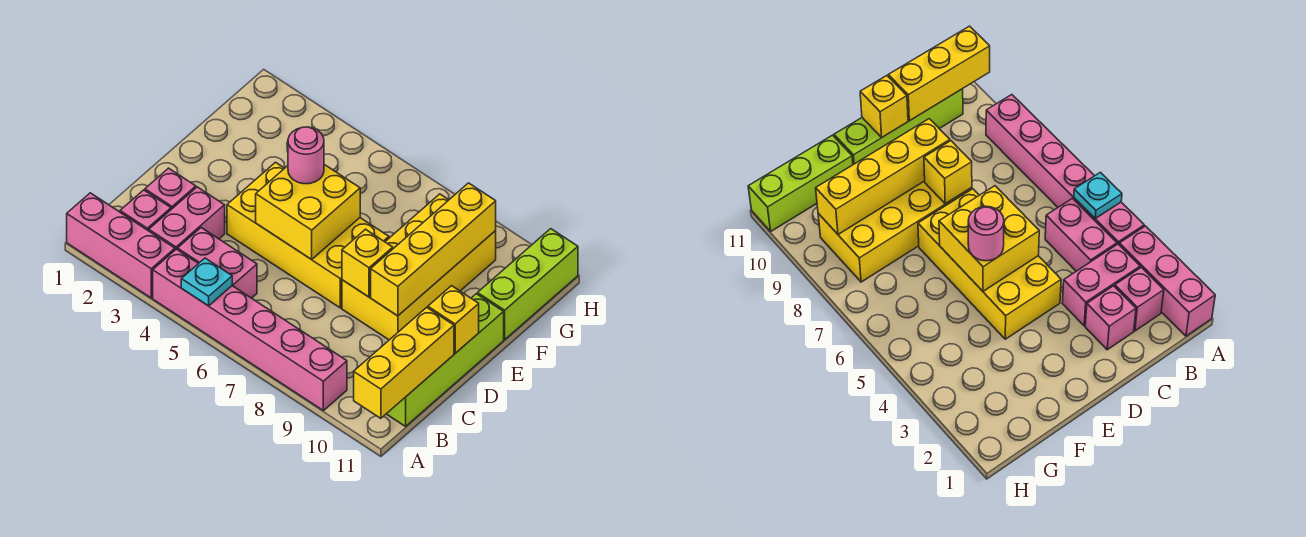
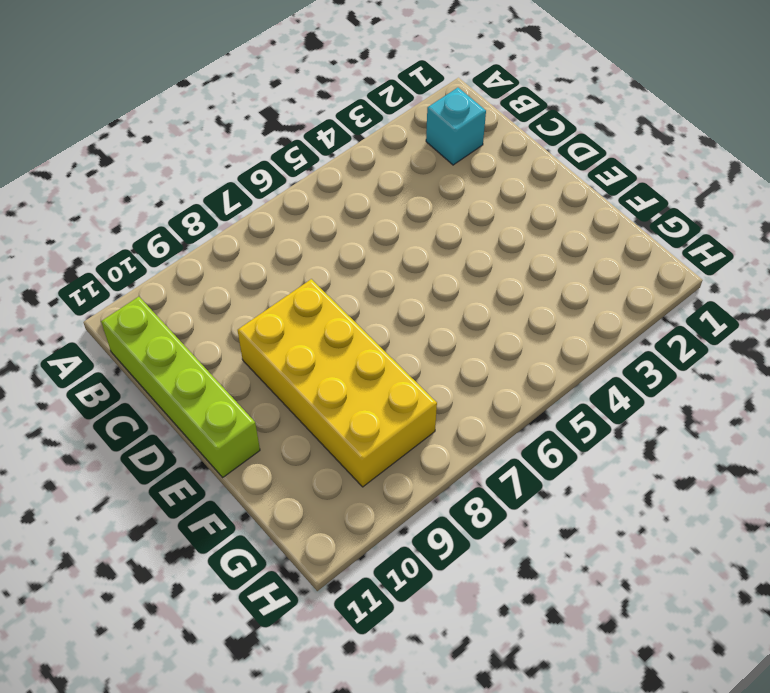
cyan 1x1 brick [426,88,486,165] -> pink 1x1 brick [120,190,171,231]
none -> pink 1x3 brick [67,193,175,298]
none -> pink 1x6 brick [153,249,347,411]
none -> pink 1x2 brick [149,187,225,250]

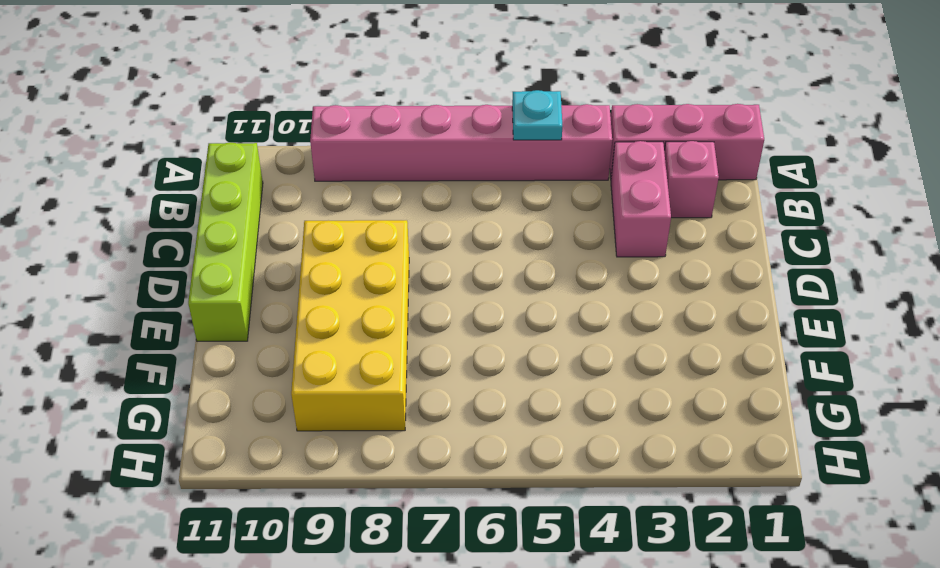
none -> pink 1x2 brick [178,228,257,298]
none -> pink 1x1 brick [145,168,196,209]
none -> yellow 2x4 brick [227,162,389,308]

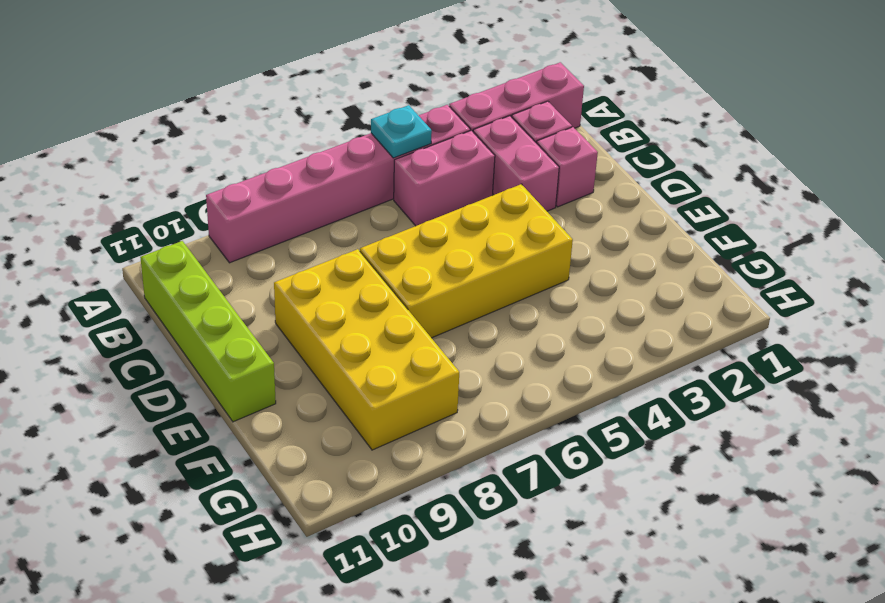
none -> lime 1x3 brick [477,229,578,339]
none -> yellow 1x3 brick [354,307,454,418]
none -> yellow 2x2 brick [256,165,360,260]

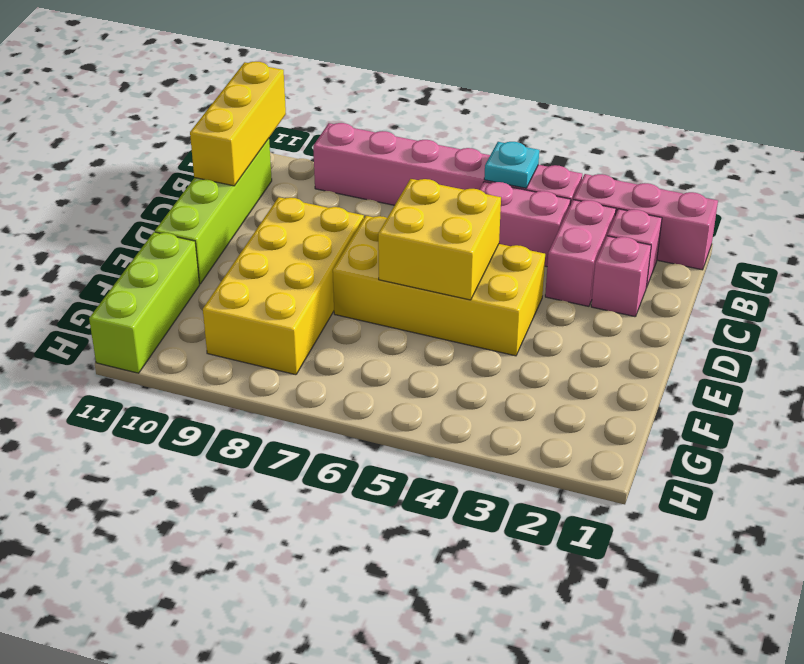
none -> yellow 1x1 brick [342,229,393,297]
none -> yellow 1x4 brick [371,183,496,316]
none -> yellow 1x1 brick [428,286,479,353]

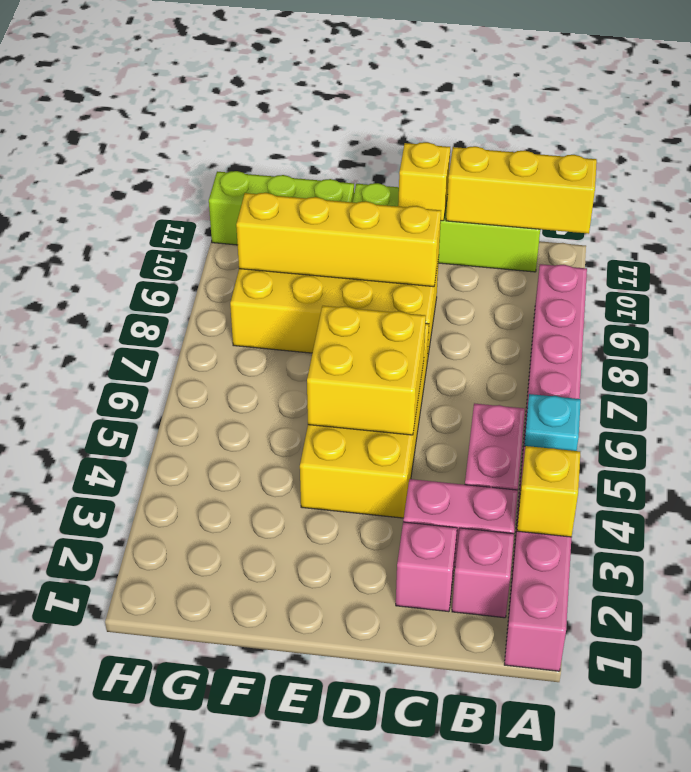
yellow 1x1 brick [517,446,580,537] -> yellow 1x1 brick moved to [342,229,393,297]
none -> pink 1x1 round brick [288,127,324,184]

